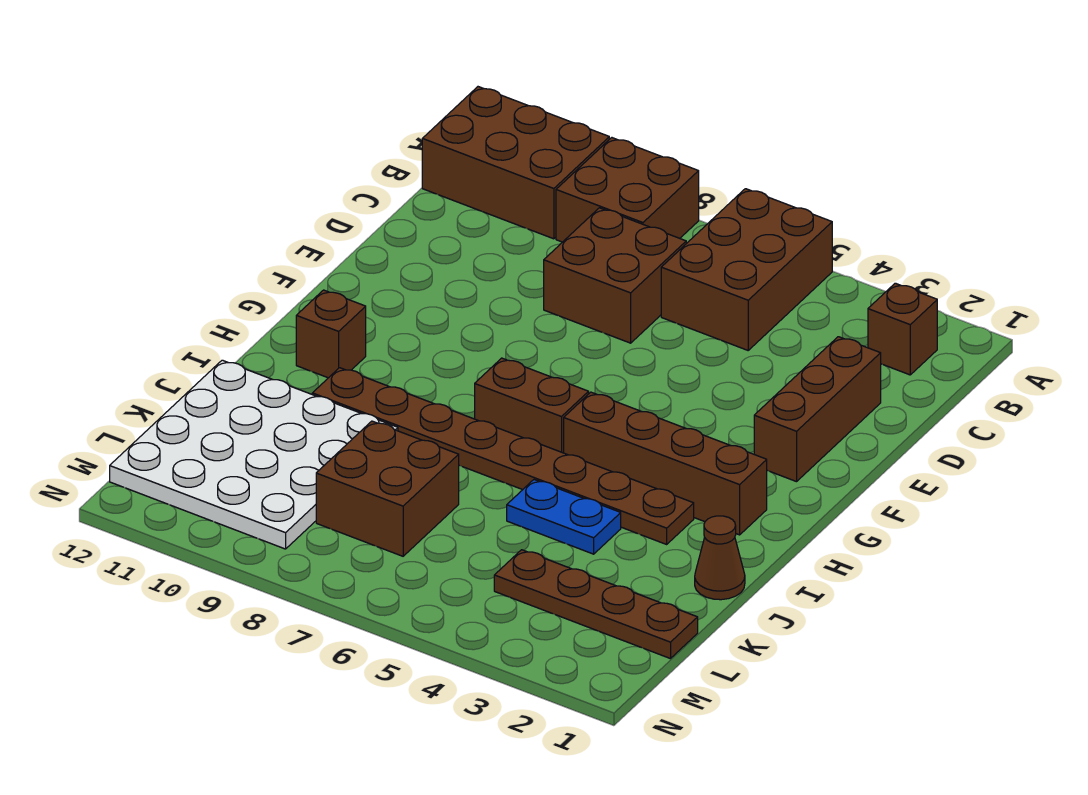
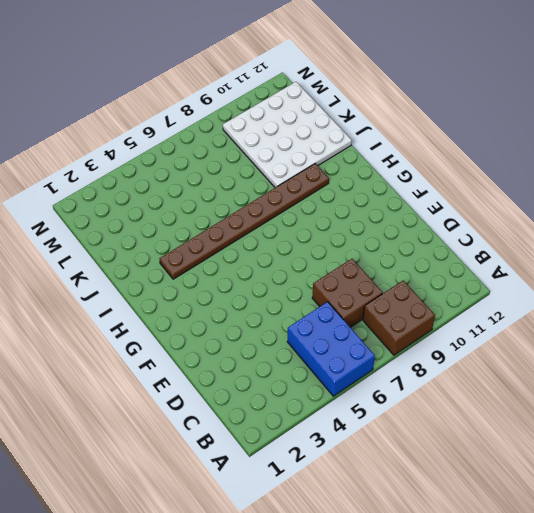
blue 2x3 brick [287,302,375,396] -> brown 2x3 brick [661,189,832,350]
none -> brown 2x3 brick [422,87,609,239]
none -> brown 1x1 brick [868,283,937,375]
none -> brown 1x3 brick [754,337,881,482]

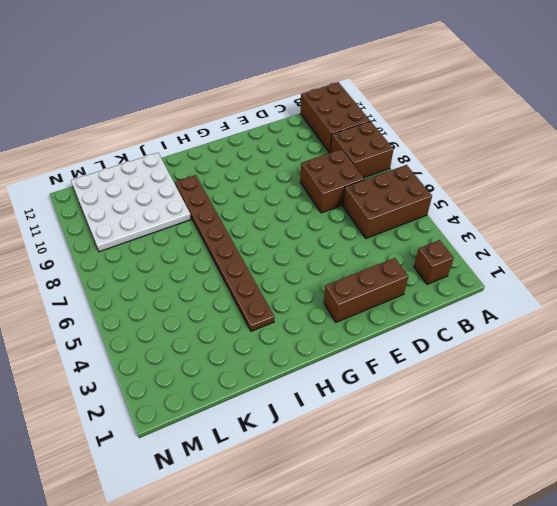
none -> brown 1x4 brick [564,392,767,535]
none -> brown 1x2 brick [475,358,589,453]
none -> brown 1x1 brick [296,290,366,378]

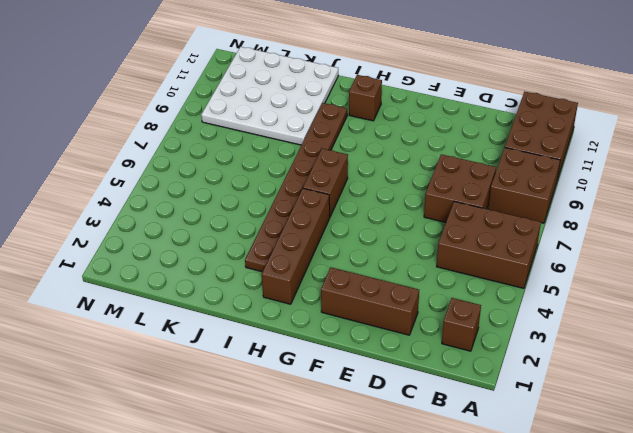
none -> brown 1x1 cone [695,516,745,600]
none -> blue 1x2 plate [507,480,621,554]
none -> brown 2x2 brick [316,421,459,556]

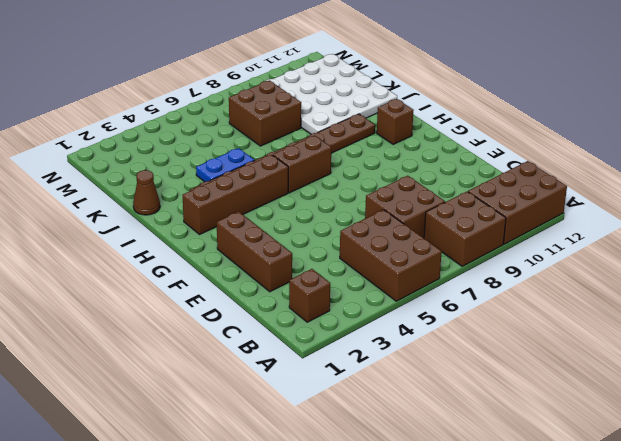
none -> brown 1x4 plate [494,550,698,659]

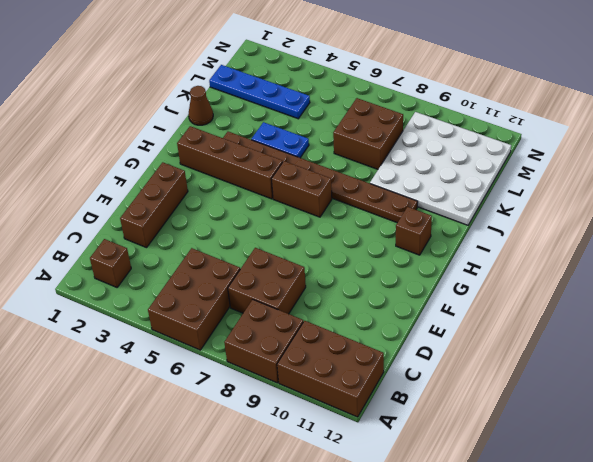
blue 1x4 plate [209,65,310,119] -> brown 1x4 plate [494,550,698,659]

